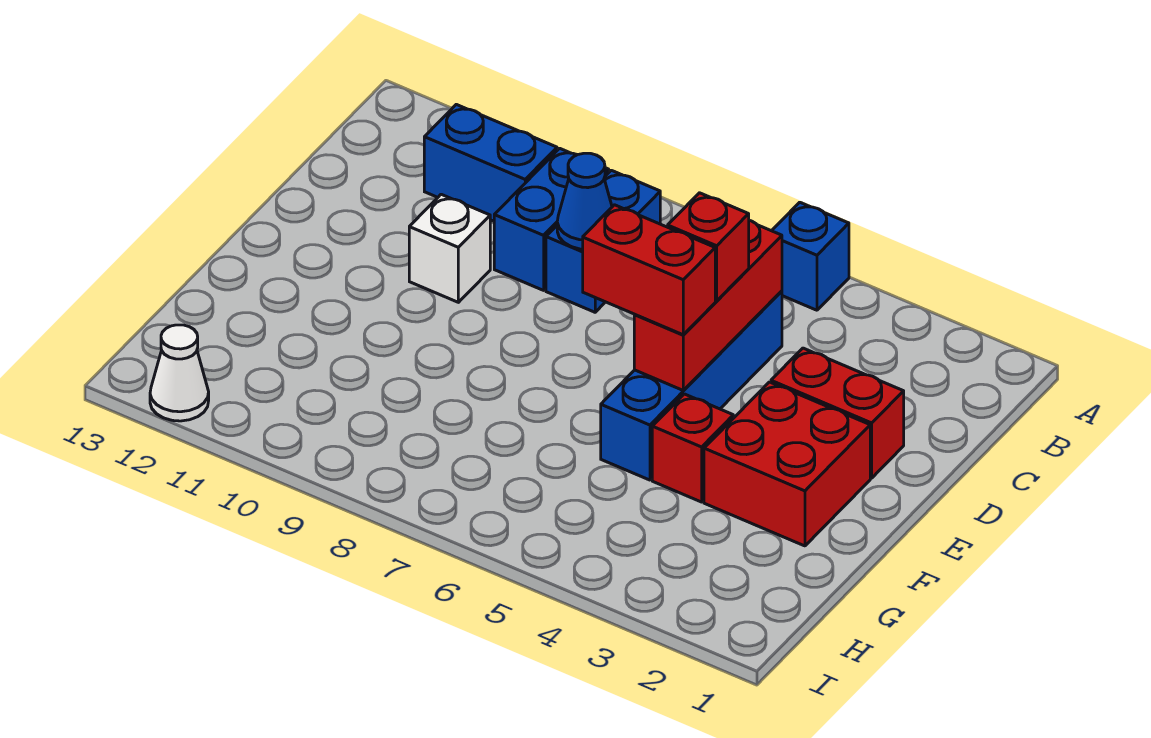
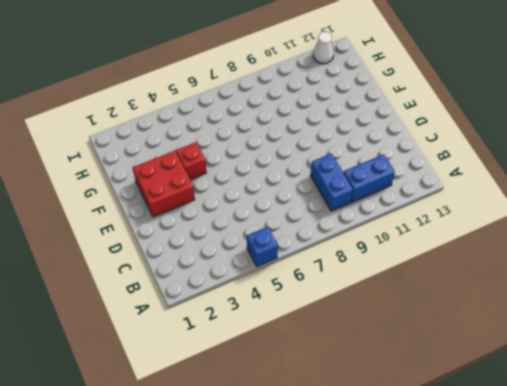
none -> blue 1x2 brick [546,170,660,312]
none -> blue 1x4 brick [601,291,782,480]
none -> red 1x2 brick [771,348,904,478]

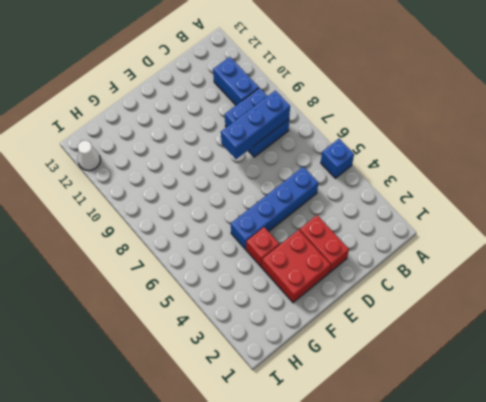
blue 1x3 brick [221,91,290,159] -> blue 1x1 cone [557,153,612,249]
none -> white 1x1 brick [409,194,490,302]
none -> red 1x3 brick [634,220,782,391]
none -> red 1x1 brick [668,193,749,301]

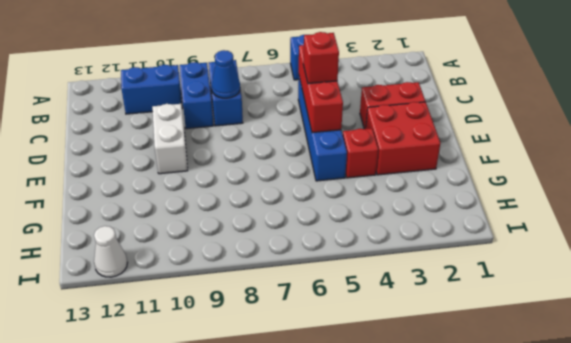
white 1x2 brick [152,104,188,174] -> white 1x1 brick [409,194,490,302]
none -> red 1x2 brick [583,205,715,335]

